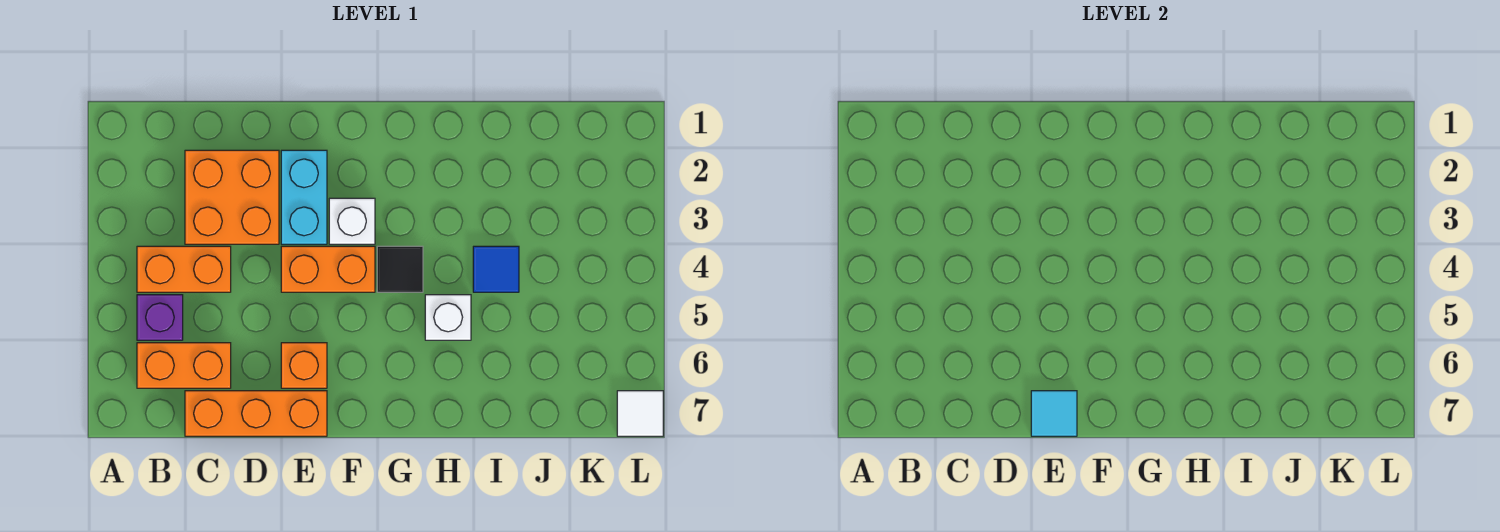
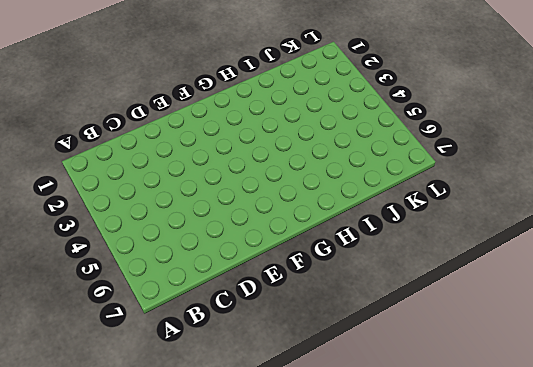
none -> orange 1x2 brick [137,246,231,292]
none -> purple 1x1 brick [137,295,183,340]
none -> orange 1x2 brick [137,343,231,388]

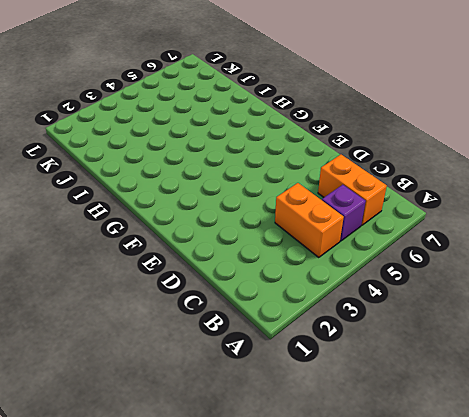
none -> orange 2x2 brick [185,150,279,244]
none -> orange 1x3 brick [185,391,327,436]
none -> cyan 1x2 brick [281,150,327,244]

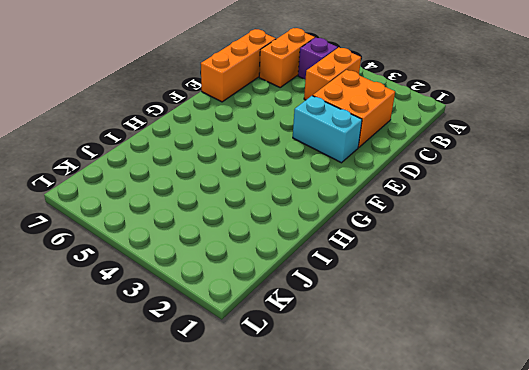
none -> orange 1x2 brick [281,246,375,292]
none -> orange 1x1 brick [281,343,327,388]
none -> white 1x1 brick [329,198,375,244]

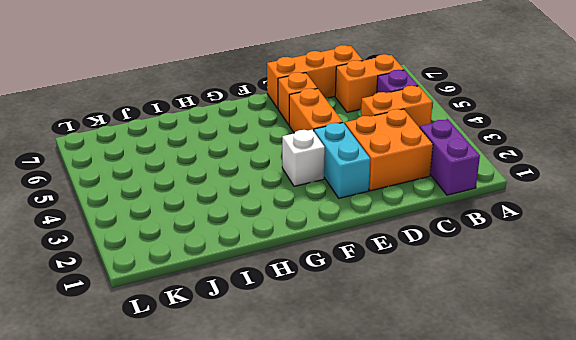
purple 1x2 brick [420,120,480,195] -> none
orange 1x2 brick [289,88,343,133] -> orange 1x2 brick turned to [281,246,375,292]
none -> black 1x1 tile [377,246,423,292]
none -> white 1x1 brick [425,295,471,340]
none -> blue 1x1 tile [473,246,519,292]

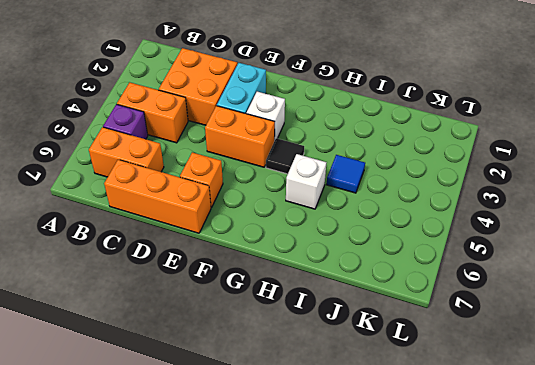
none -> white 1x1 tile [617,391,663,436]
none -> cyan 1x1 tile [1031,391,1077,436]

